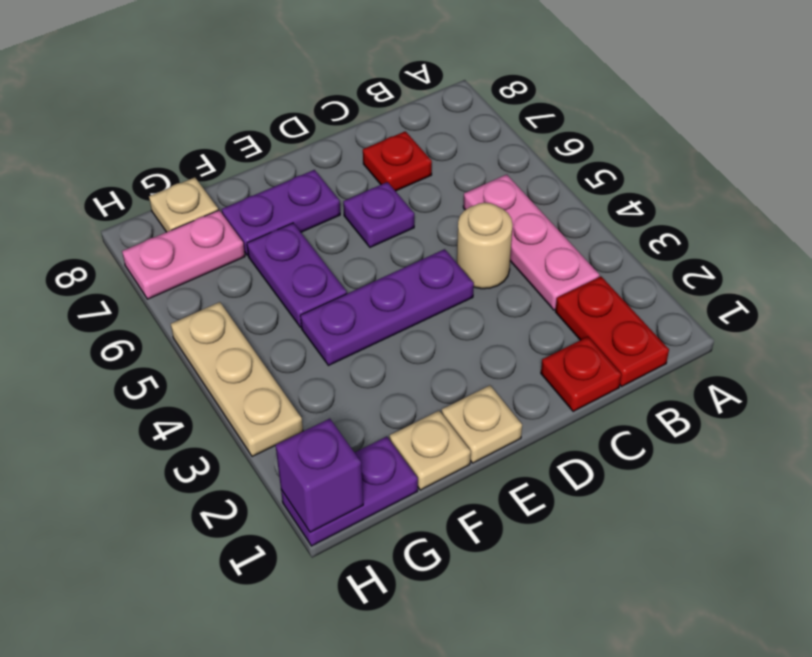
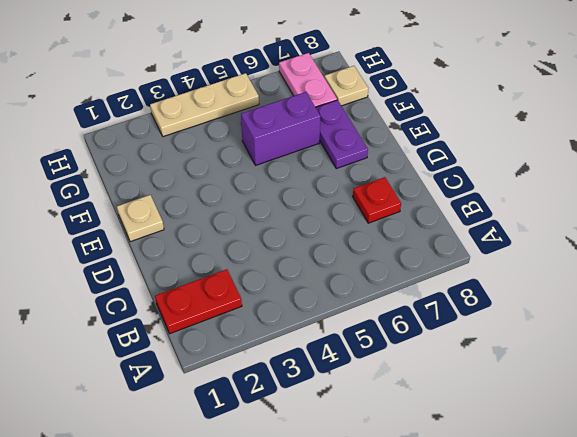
purple 1x2 brick [241,92,321,165] -> purple 1x2 plate [247,223,347,327]
none -> pink 1x3 plate [463,174,600,310]
none -> red 1x1 plate [541,337,621,412]
none -> tan 1x1 round brick [457,203,512,289]

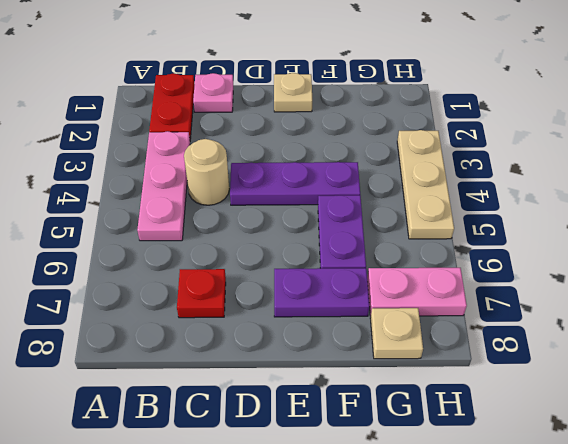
pink 1x1 plate [193,73,233,112] -> red 1x1 plate [541,337,621,412]
none -> purple 1x1 plate [343,182,414,247]
none -> tan 1x1 plate [390,411,471,490]
none -> purple 1x2 plate [281,437,418,546]

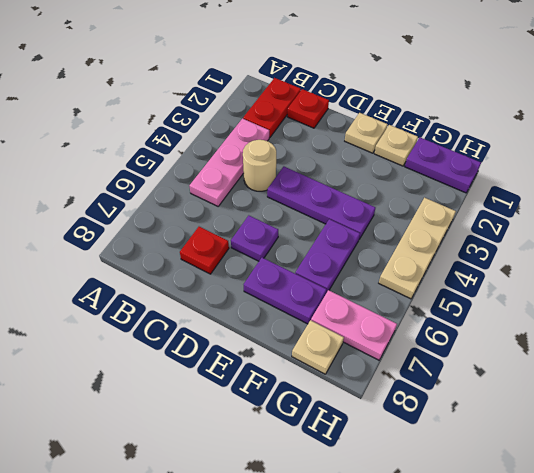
none -> purple 1x1 brick [276,419,363,532]

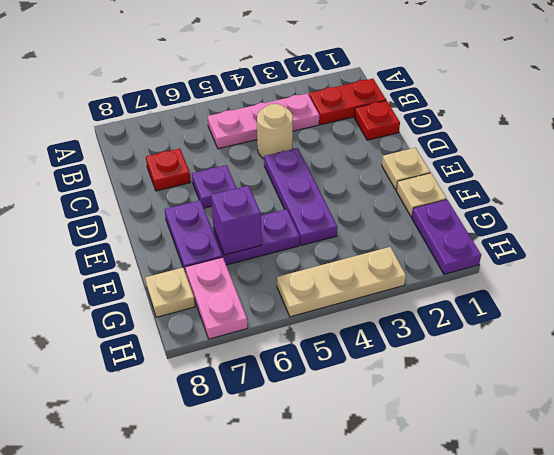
purple 1x1 brick [211,186,261,255] -> purple 1x1 brick moved to [276,419,363,532]

